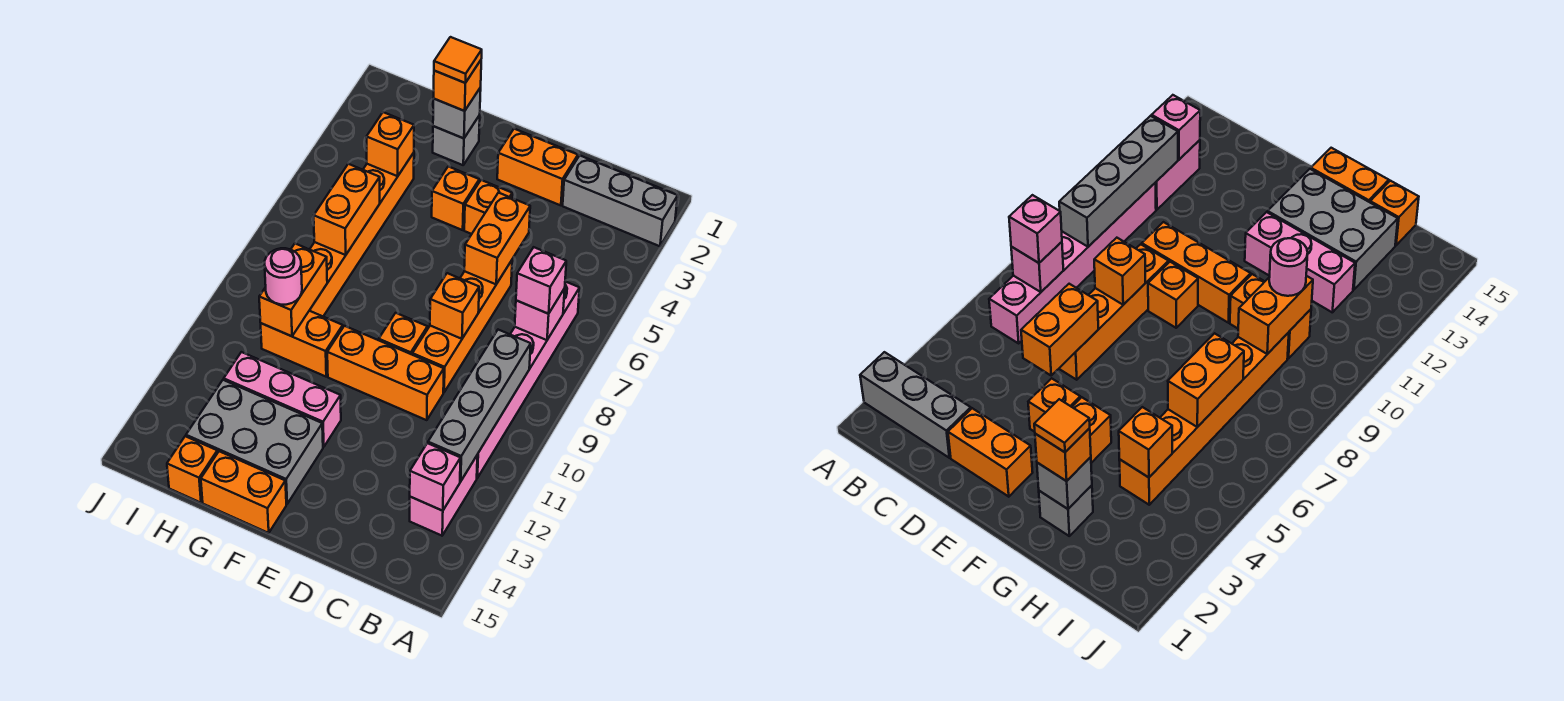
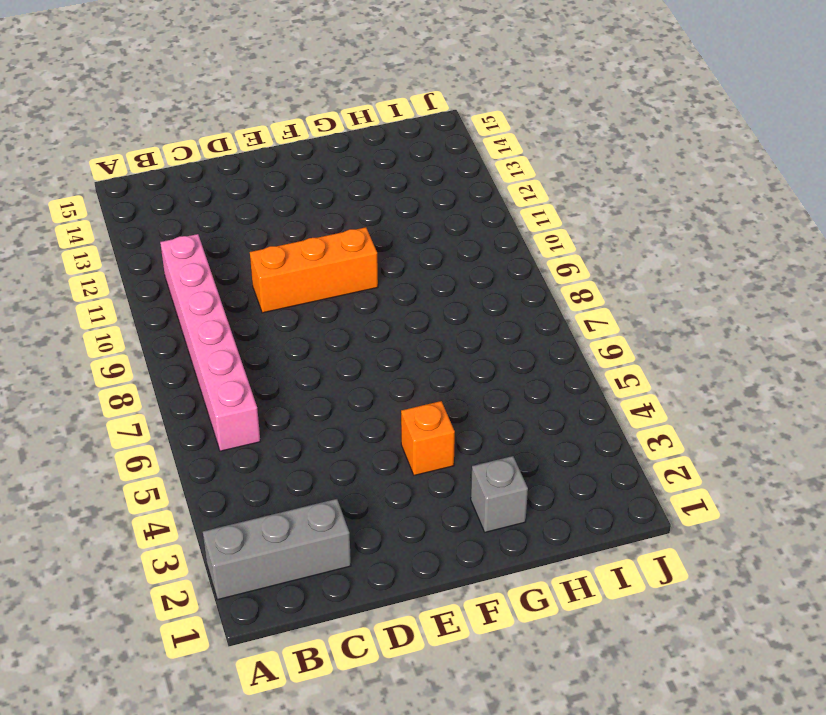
none -> pink 1x2 brick [410,456,477,536]
none -> orange 1x2 brick [497,129,578,205]
none -> orange 1x4 brick [412,260,512,392]

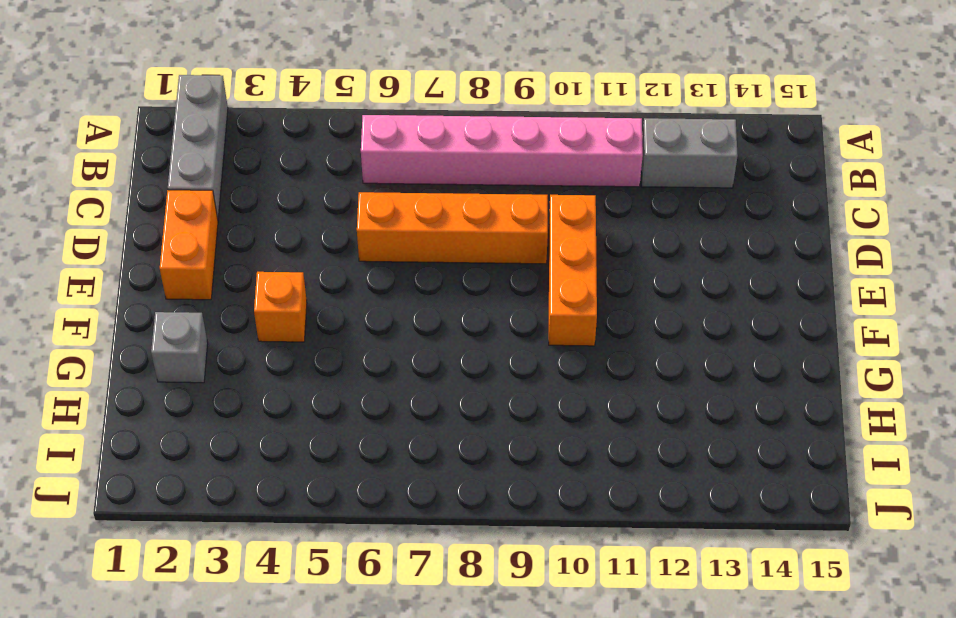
grey 1x2 brick [641,118,738,188] -> pink 1x2 brick [410,456,477,536]
none -> orange 1x1 brick [464,180,512,234]
none -> orange 1x1 brick [379,313,427,354]
none -> pink 1x3 brick [224,352,341,447]

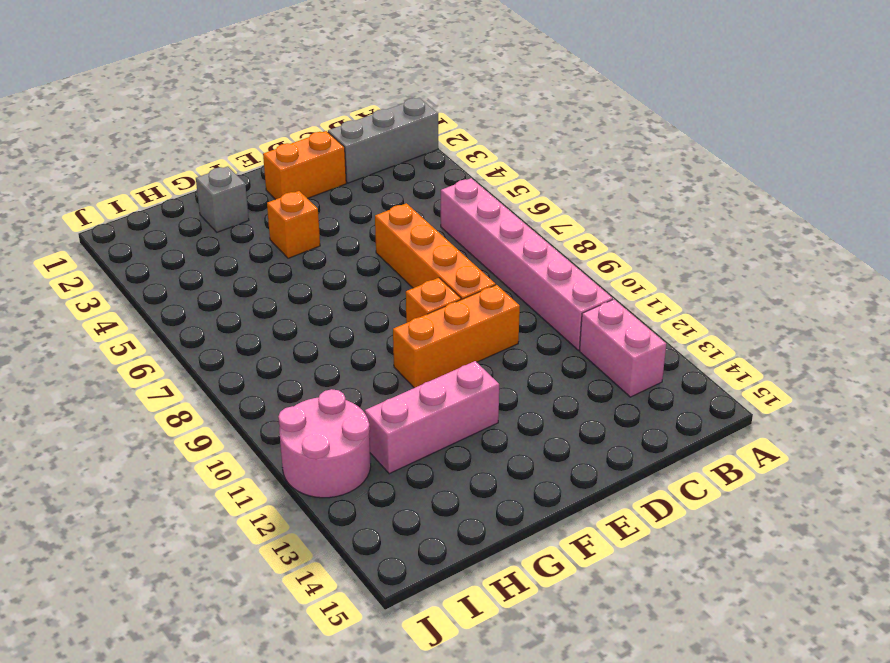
pink 2x2 round brick [278,389,371,498] -> none
none -> orange 1x1 brick [464,180,512,234]
none -> grey 2x3 brick [186,380,323,504]
none -> orange 1x2 brick [201,451,286,533]

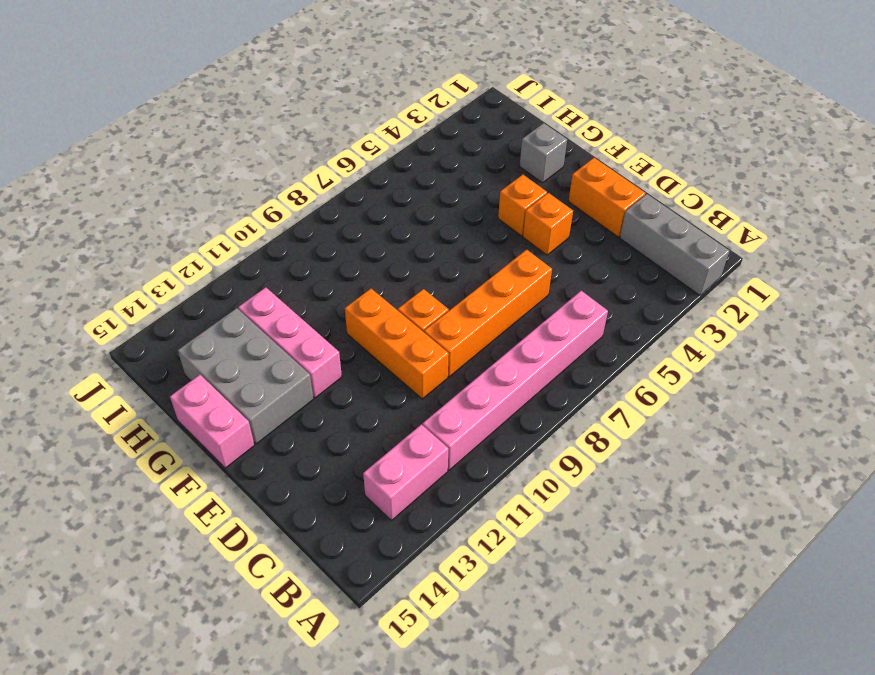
pink 1x2 brick [170,375,254,468] -> orange 1x2 brick [201,451,286,533]
none -> orange 1x2 brick [261,311,343,377]
none -> orange 1x6 brick [309,153,414,316]
none -> orange 1x1 brick [167,436,217,503]

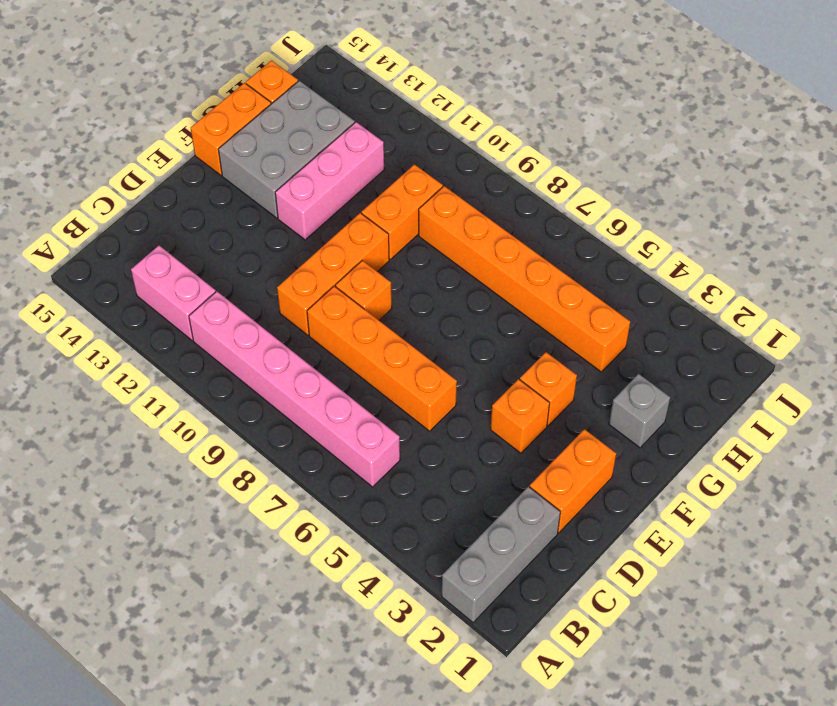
none -> pink 1x1 brick [515,289,565,340]
none -> grey 1x4 brick [428,330,531,481]
none -> pink 1x1 brick [410,443,461,511]

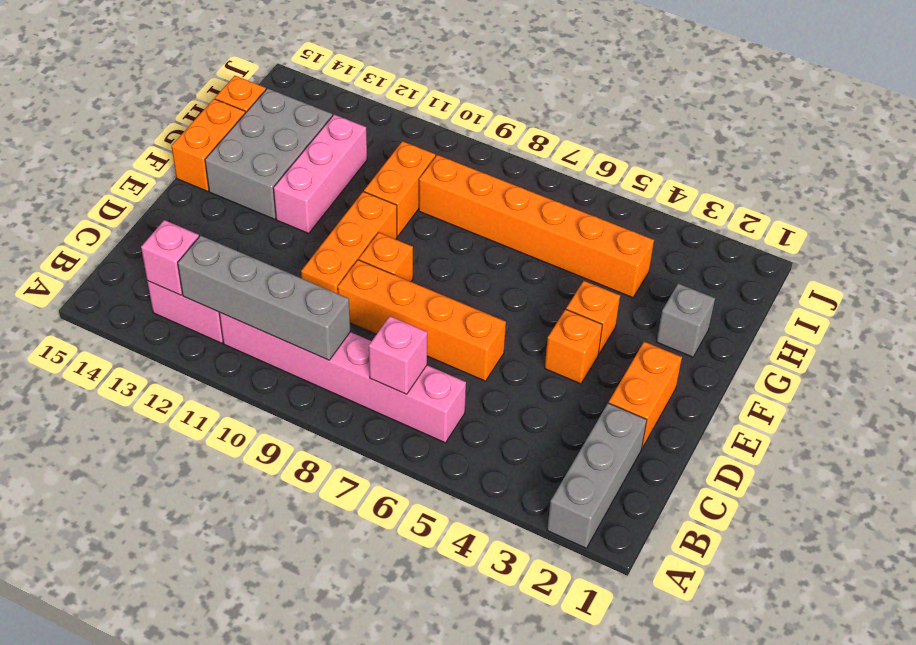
none -> orange 1x2 brick [464,193,530,284]
none -> orange 1x1 brick [430,273,479,339]
none -> grey 1x1 brick [433,87,481,138]

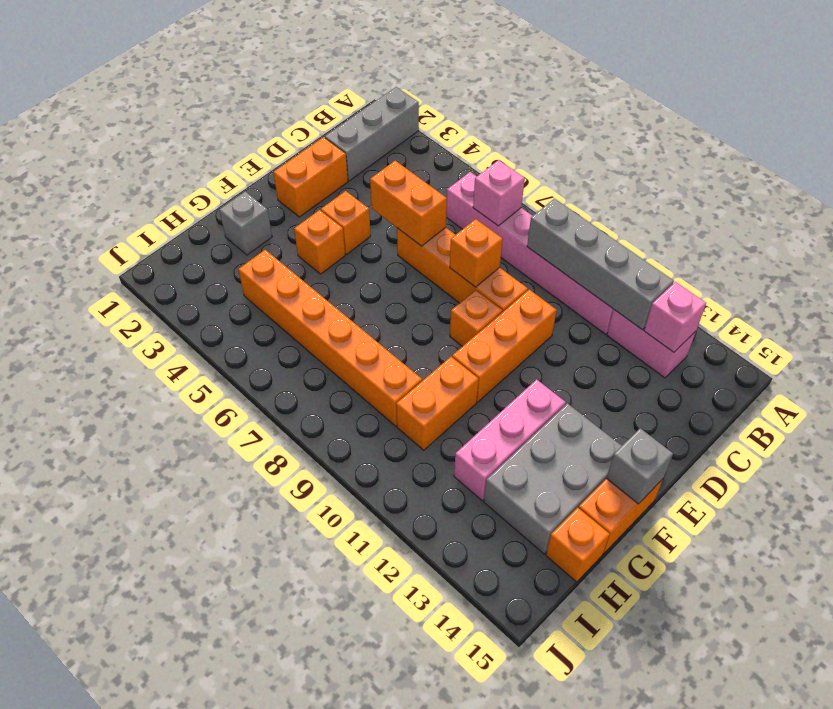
grey 1x1 brick [607,428,673,504] -> grey 1x1 brick moved to [433,87,481,138]
none -> orange 1x1 brick [366,112,414,176]
none -> orange 1x2 brick [314,164,380,255]
none -> orange 1x2 brick [259,243,327,336]

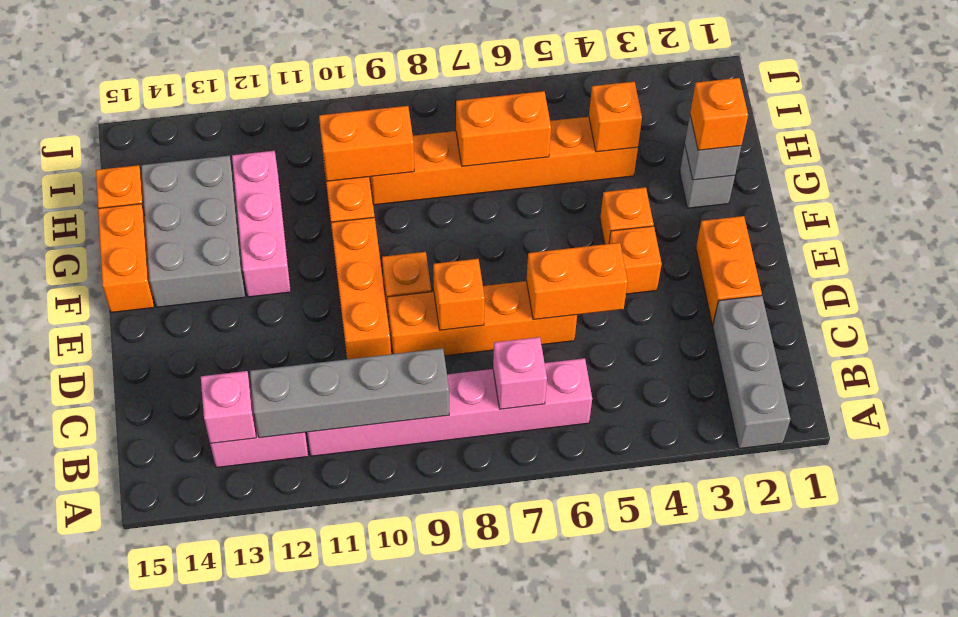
none -> pink 1x1 brick [516,247,566,314]
none -> pink 1x1 round brick [265,248,302,305]
none -> orange 1x1 tile [434,37,482,83]

